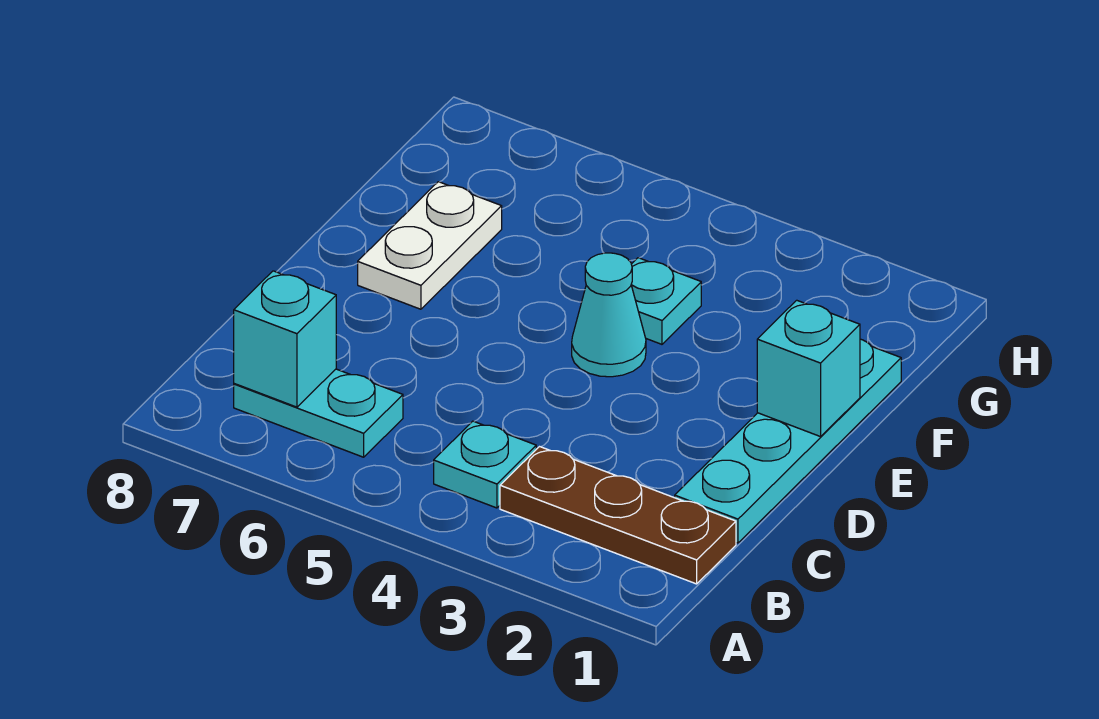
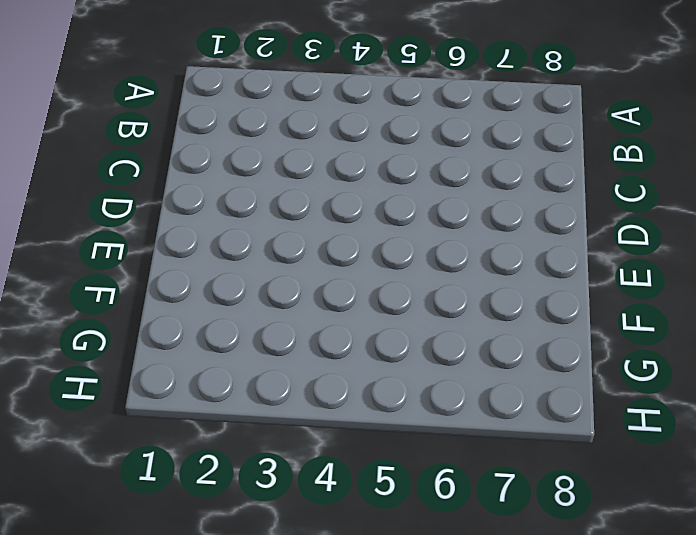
none -> brown 1x3 plate [500,447,736,584]
none -> cyan 1x1 plate [434,421,536,508]

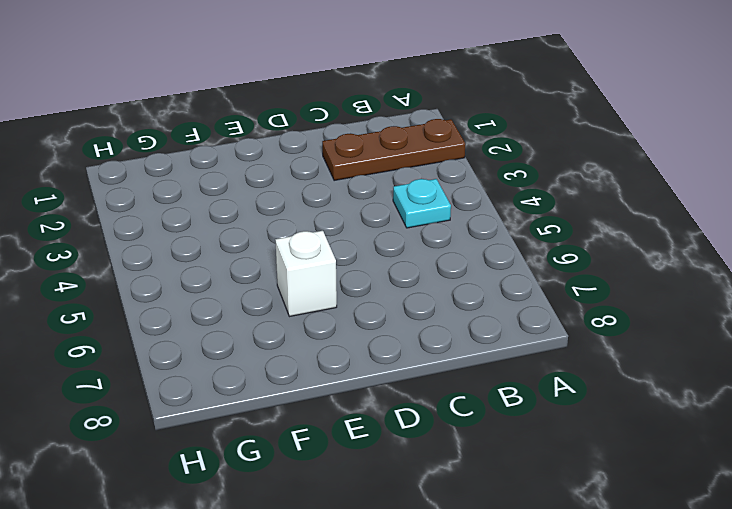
brown 1x3 plate [322,119,465,181] -> brown 1x3 plate turned to [500,447,736,584]
white 1x1 brick [275,231,337,317] -> none
none -> cyan 1x2 plate [234,369,403,457]
none -> cyan 1x4 plate [674,339,901,543]

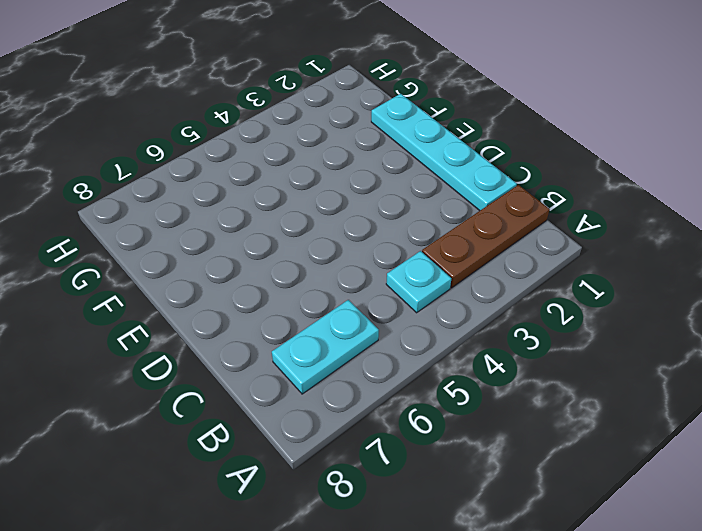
none -> cyan 1x1 cone [572,253,646,377]
none -> white 1x2 plate [358,182,502,309]

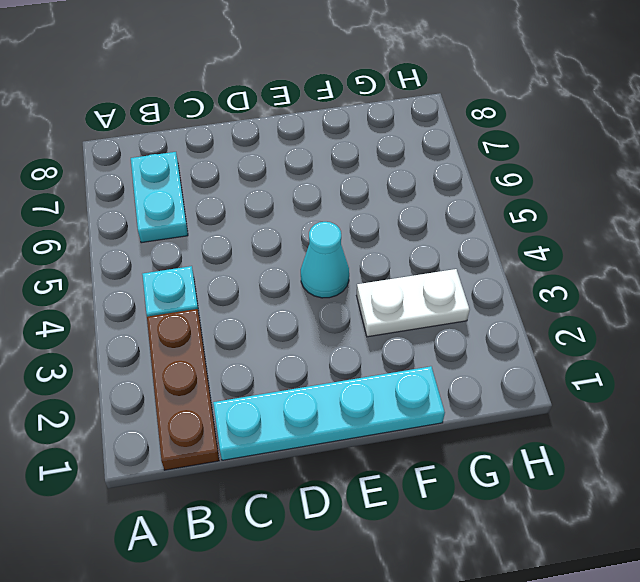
white 1x2 plate [357,269,469,337] -> white 1x2 plate moved to [358,182,502,309]
none -> cyan 1x1 plate [631,258,701,344]
none -> cyan 1x1 brick [234,271,336,407]

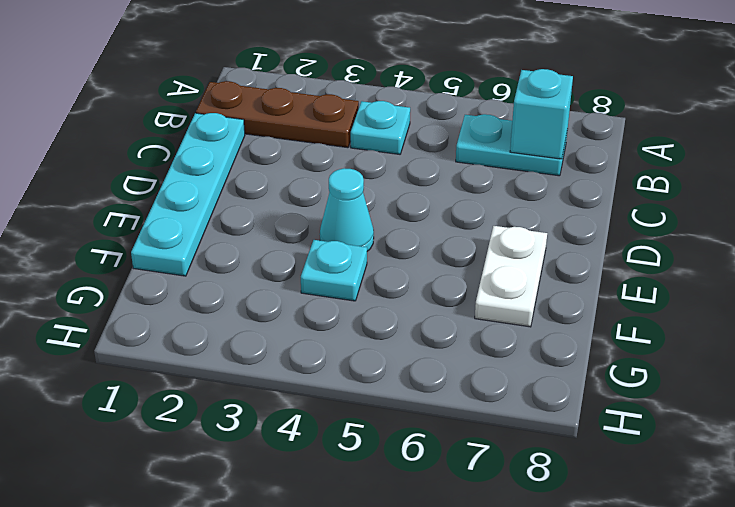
none -> cyan 1x1 brick [757,300,860,437]

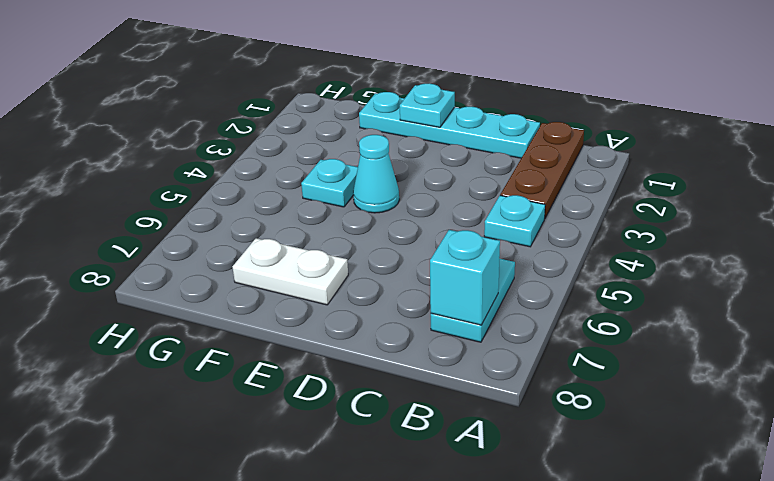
cyan 1x1 plate [400,83,455,127] -> cyan 1x1 brick [757,300,860,437]

